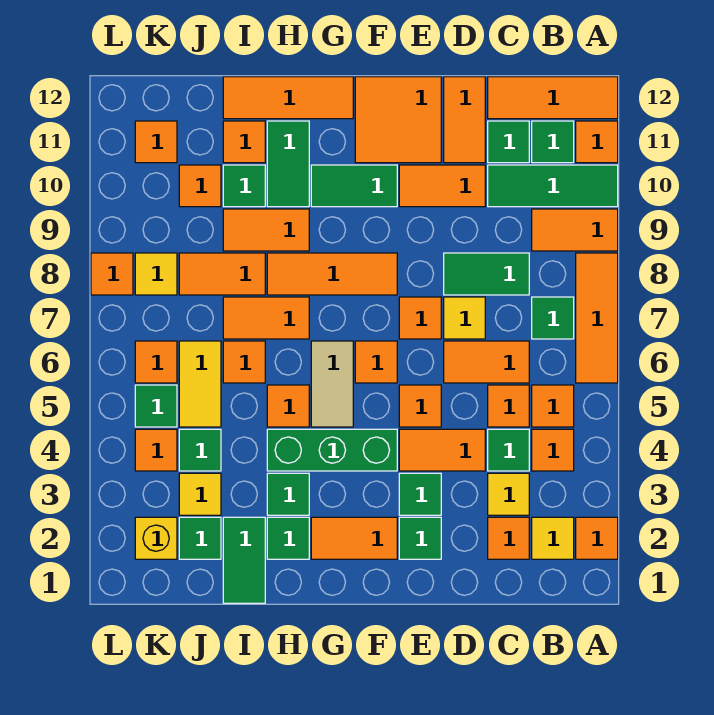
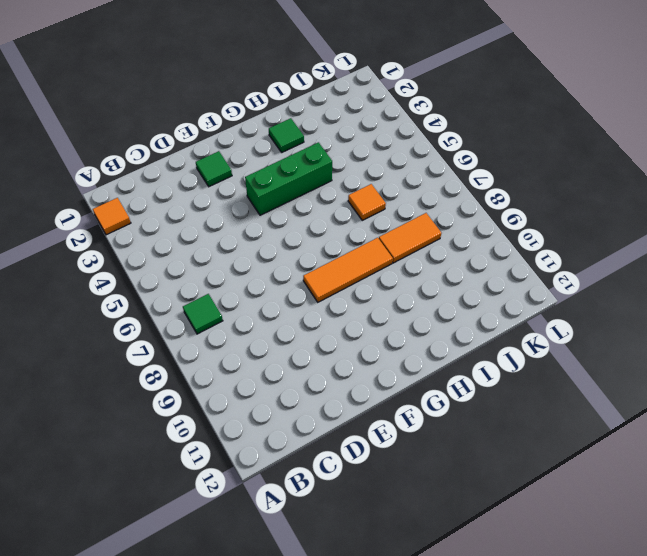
none -> orange 1x3 tile [576,253,618,383]
none -> orange 1x2 tile [532,209,618,251]
none -> green 1x3 tile [488,165,618,207]
none -> orange 1x1 tile [576,121,618,163]

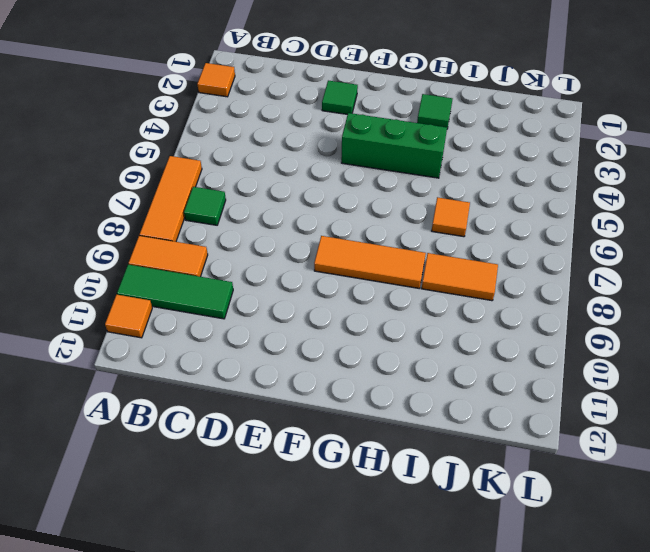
none -> orange 1x3 tile [488,77,618,119]
none -> yellow 1x1 tile [532,517,574,559]
none -> orange 1x1 tile [532,429,574,471]
none -> orange 1x1 tile [532,385,574,427]

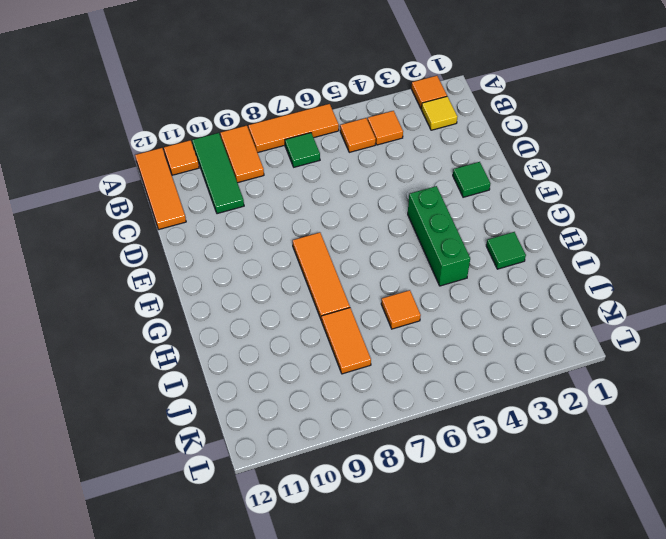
none -> green 1x1 tile [532,121,574,163]
none -> orange 1x1 tile [488,517,529,559]
none -> yellow 1x1 tile [488,473,529,515]
none -> green 1x1 tile [488,429,529,471]

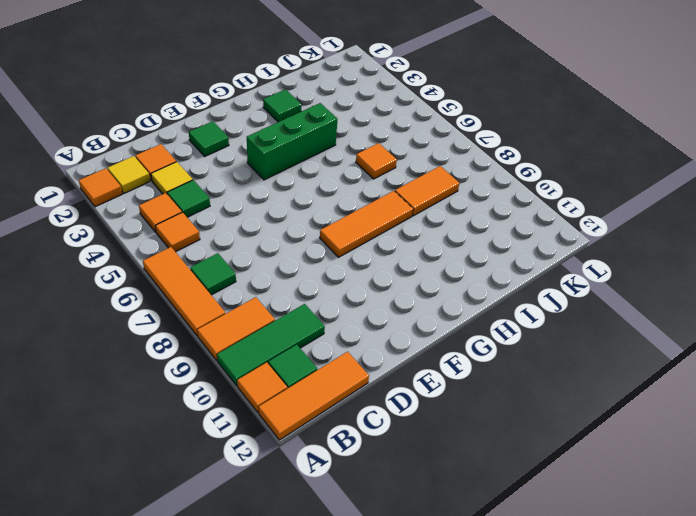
none -> orange 1x1 tile [488,385,529,427]
none -> orange 1x2 tile [444,341,529,383]
none -> green 1x2 tile [444,253,529,295]
none -> green 1x1 tile [488,121,529,163]

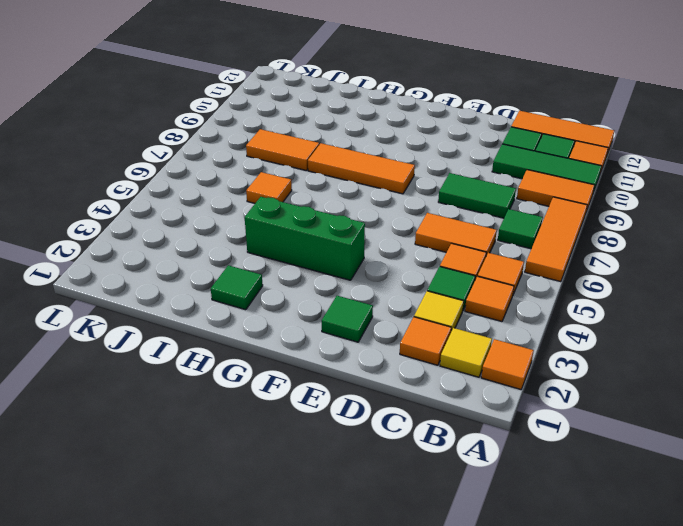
none -> orange 1x2 tile [399,429,485,471]
none -> yellow 1x1 tile [444,297,485,339]
none -> orange 1x2 tile [399,165,485,207]
none -> orange 1x2 tile [444,77,485,163]

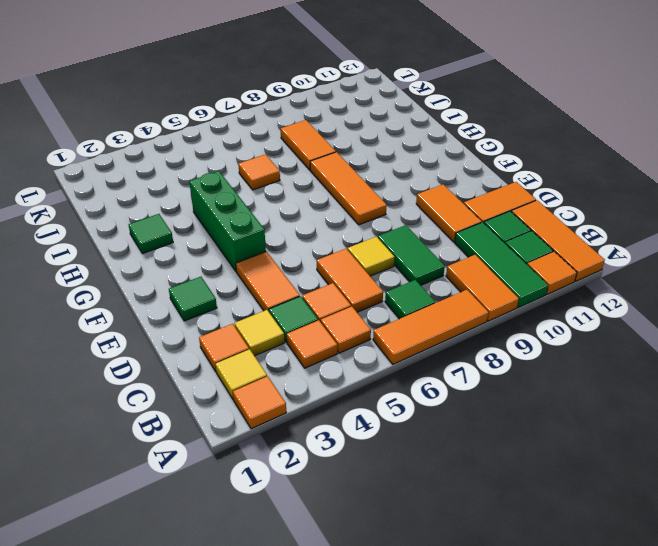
none -> green 1x1 tile [399,473,441,515]
none -> orange 1x1 tile [399,385,441,427]
none -> orange 1x1 tile [399,297,441,339]
none -> orange 2x2 tile [355,77,441,163]

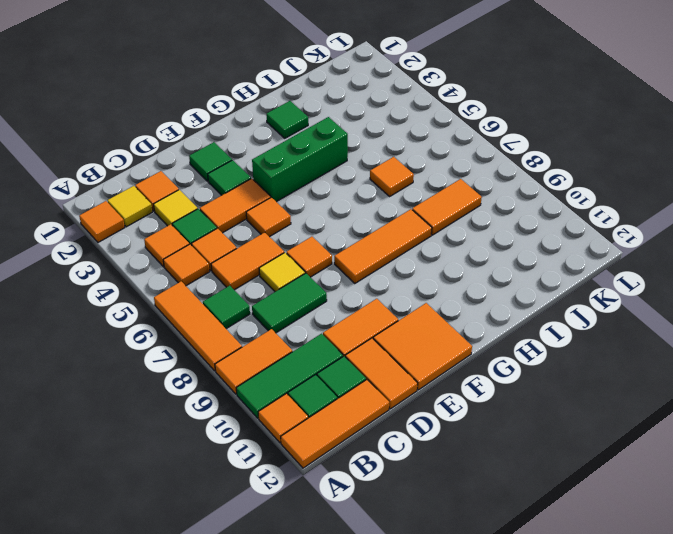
none -> orange 1x2 tile [311,517,397,559]
none -> orange 1x1 tile [355,341,397,383]
none -> green 1x2 tile [311,165,397,207]
none -> tan 1x2 tile [311,341,353,427]

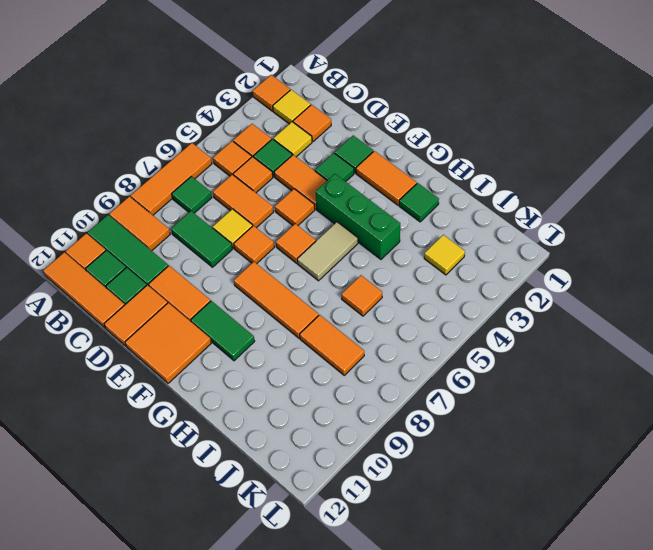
none -> orange 1x3 tile [223,77,353,119]
none -> green 1x1 tile [267,473,309,515]
none -> orange 1x1 tile [267,385,309,427]
none -> orange 1x2 tile [223,297,309,339]

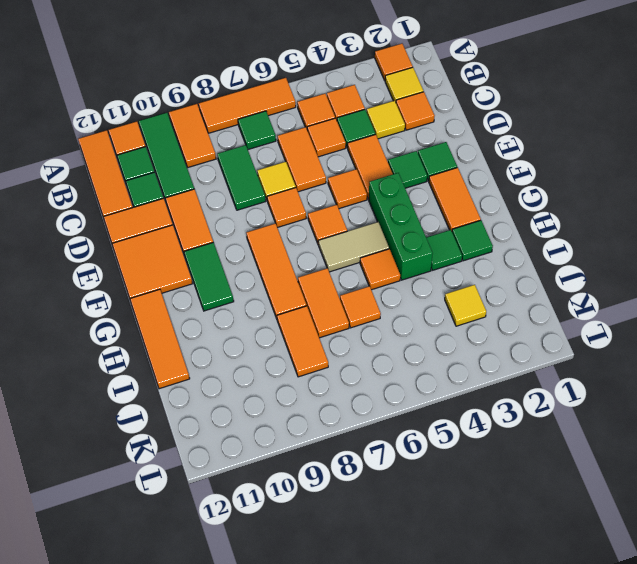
none -> orange 1x2 tile [223,209,309,251]
none -> green 1x2 tile [267,121,309,207]
none -> green 1x2 tile [223,517,265,603]
none -> green 1x1 tile [223,165,265,207]

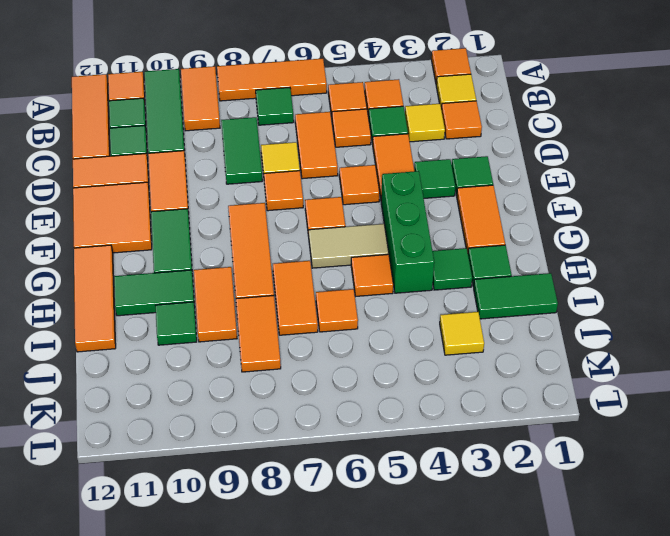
none -> orange 1x1 tile [223,121,265,163]
none -> green 1x1 tile [179,517,221,559]
none -> green 1x1 tile [179,429,221,471]
none -> yellow 1x2 tile [179,341,221,427]

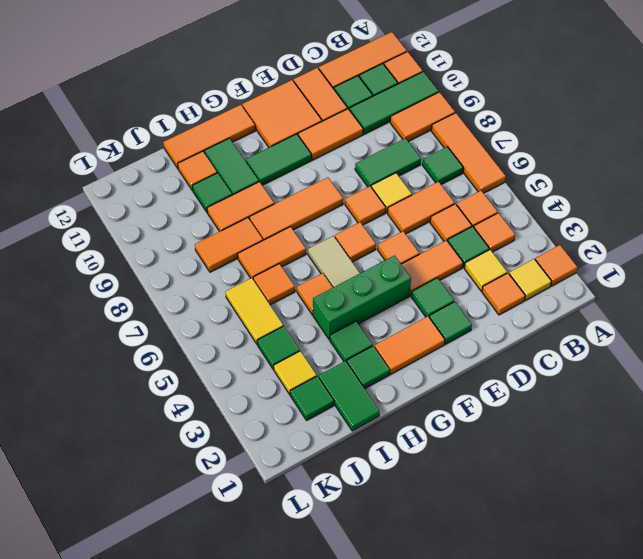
none -> orange 1x1 tile [179,165,221,207]
none -> yellow 1x1 brick [135,517,177,559]
none -> orange 1x1 tile [135,429,177,471]
none -> green 1x1 tile [135,385,177,427]

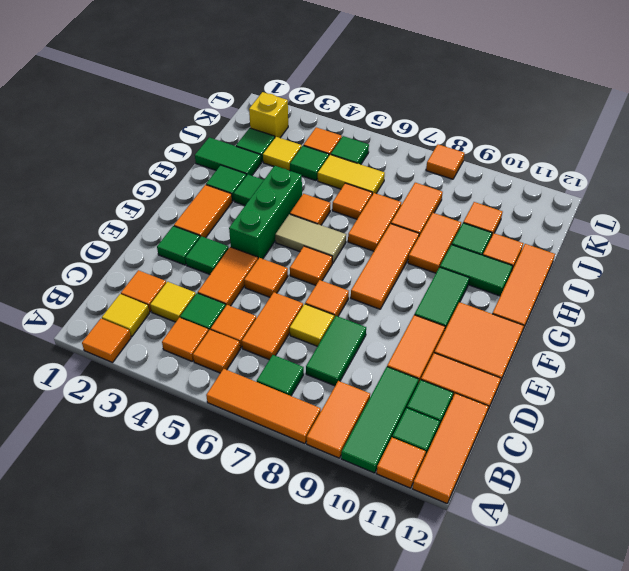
none -> orange 1x1 tile [135,341,177,383]
none -> yellow 1x1 tile [135,253,177,295]
none -> orange 1x1 tile [135,121,177,163]

